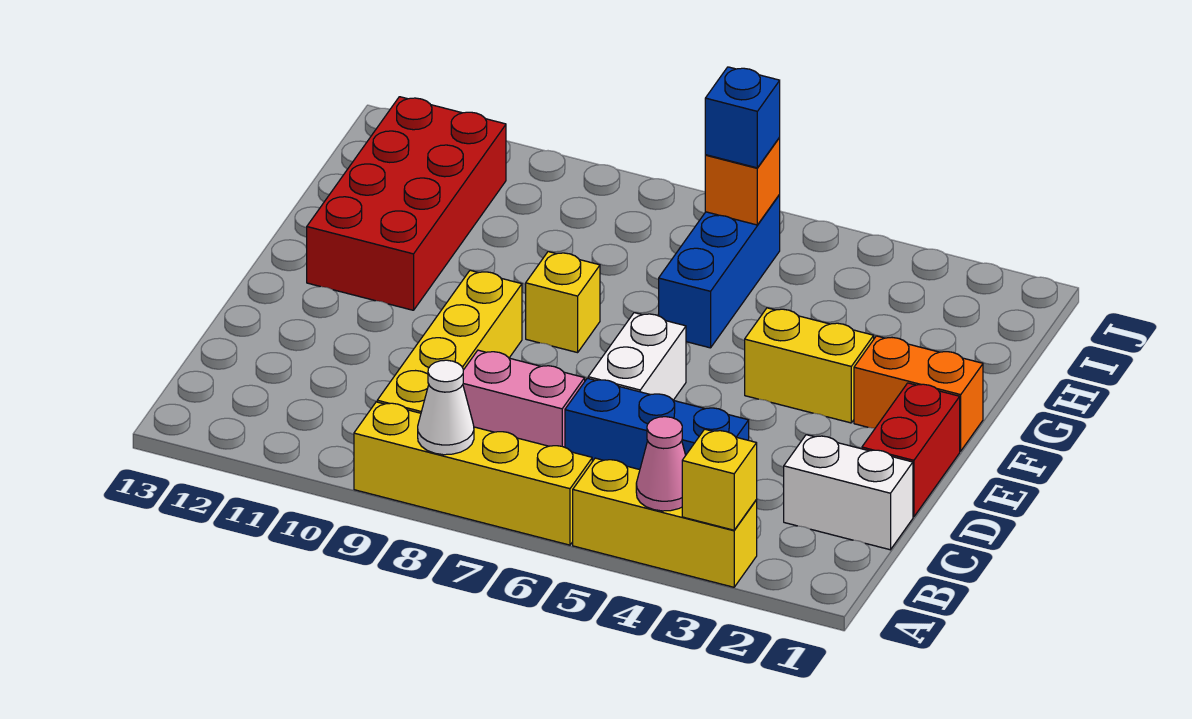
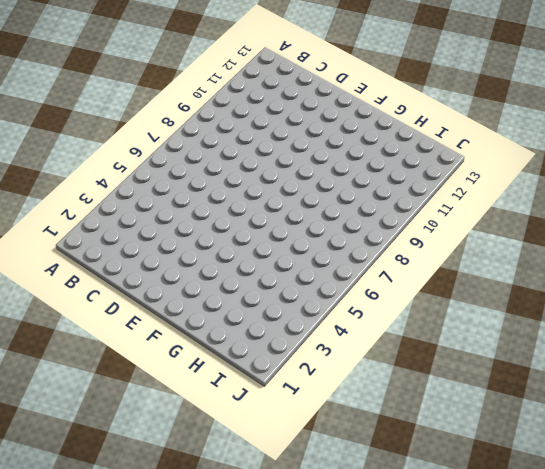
none -> yellow 1x3 brick [573,458,757,587]
none -> yellow 1x4 brick [354,402,592,545]
none -> yellow 1x4 brick [377,270,522,413]

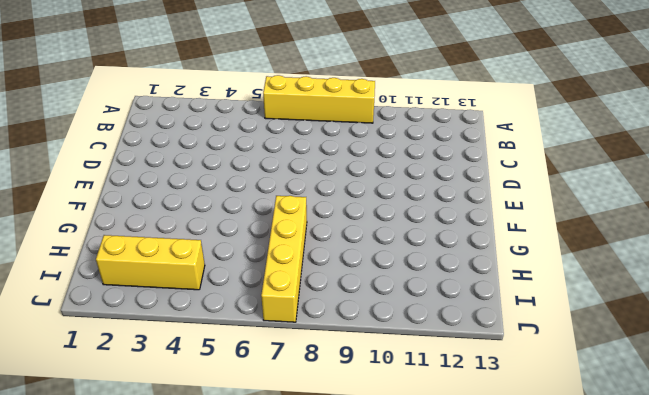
yellow 1x4 brick [261,196,307,322] -> yellow 1x4 brick moved to [377,270,522,413]
yellow 1x3 brick [96,235,205,290] -> yellow 1x3 brick moved to [573,458,757,587]
none -> white 1x2 brick [784,435,913,550]
none -> blue 1x3 brick [565,378,749,470]
none -> pink 1x2 brick [463,350,585,447]

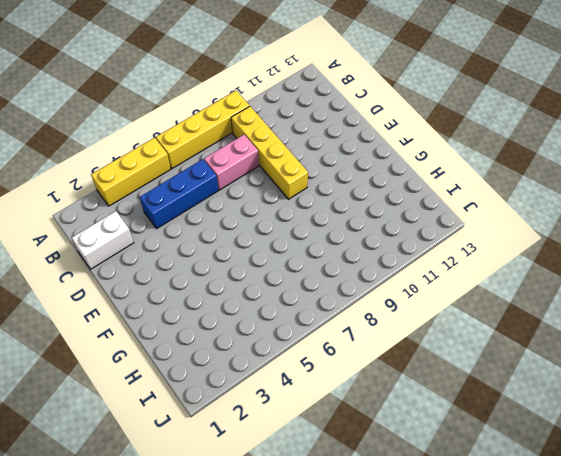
none -> red 1x2 brick [862,383,960,517]
none -> white 1x2 brick [588,313,686,400]
none -> orange 1x2 brick [854,336,983,451]

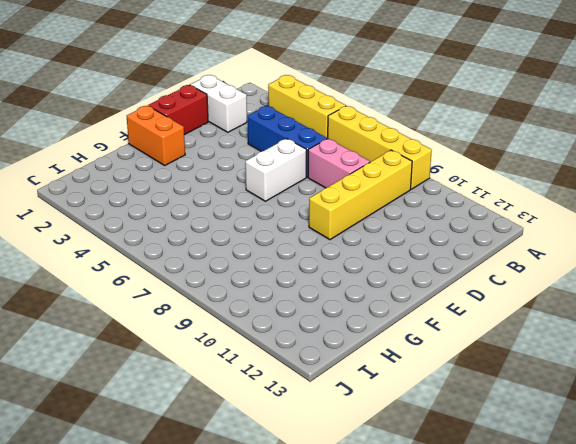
none -> yellow 1x2 brick [745,308,874,423]
none -> yellow 1x1 brick [526,252,600,353]
none -> red 2x4 brick [307,97,506,310]

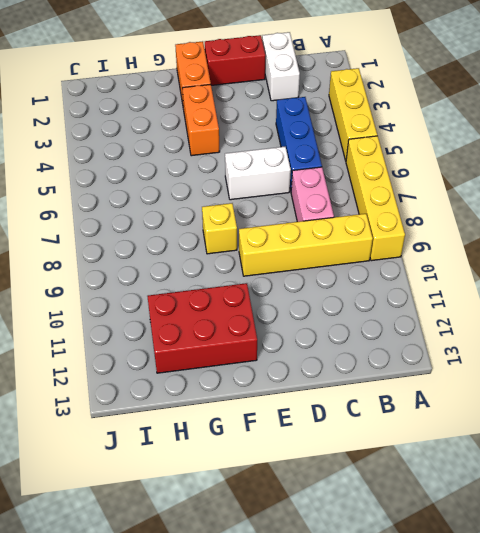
orange 1x2 brick [182,84,220,156] -> yellow 1x2 brick [745,308,874,423]
red 2x3 brick [147,283,257,373] -> red 2x4 brick [307,97,506,310]
none -> blue 1x3 brick [659,195,780,348]
none -> yellow 1x1 brick [682,429,757,530]
none -> pink 1x1 cone [636,417,686,511]

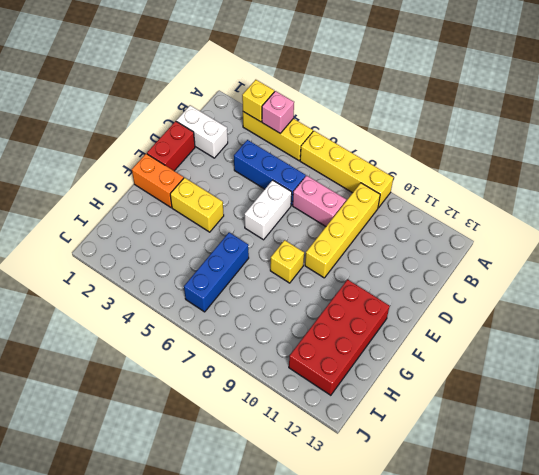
pink 1x1 brick [262,91,294,133] -> pink 1x1 cone [636,417,686,511]
none -> white 1x1 cone [418,360,474,455]
none -> orange 1x1 brick [705,138,780,225]
none -> blue 1x1 brick [705,67,780,168]

